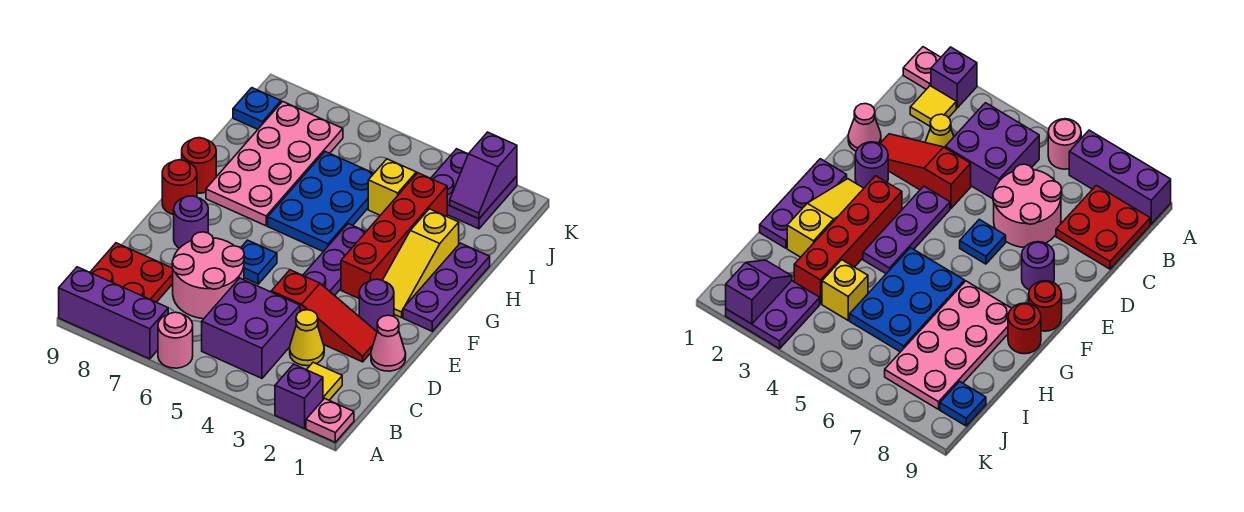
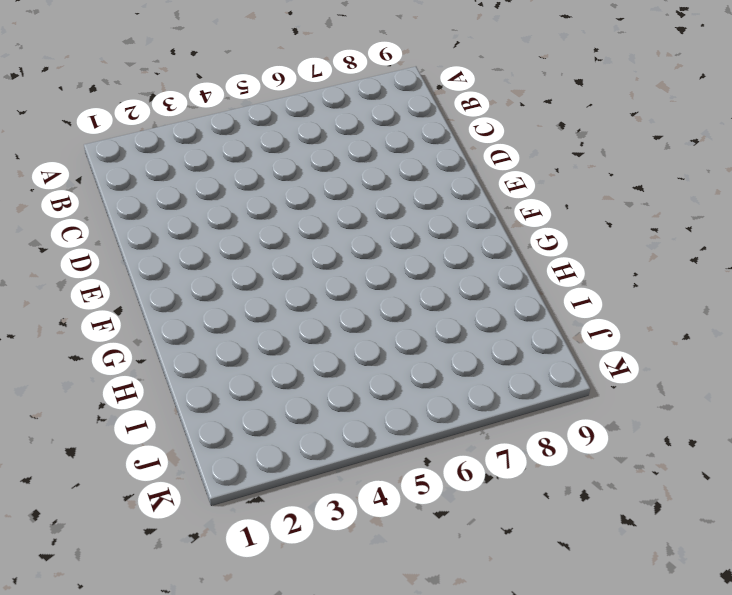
none -> pink 1x1 plate [306,398,354,442]
none -> purple 1x1 brick [275,364,323,428]
none -> pink 1x1 round brick [158,312,193,368]

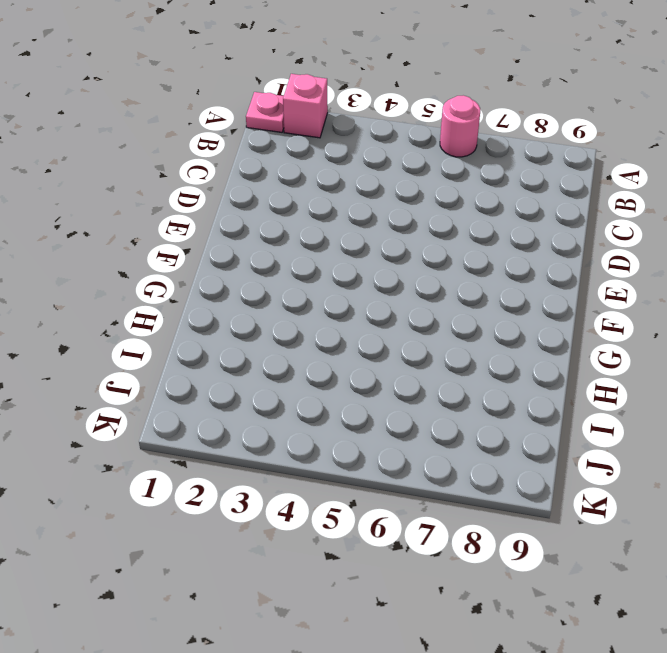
pink 1x1 brick [283,74,328,138] -> purple 1x1 brick [275,364,323,428]
none -> purple 1x3 brick [59,267,168,359]
none -> yellow 1x1 tile [307,362,342,400]
none -> purple 2x2 brick [202,278,300,378]

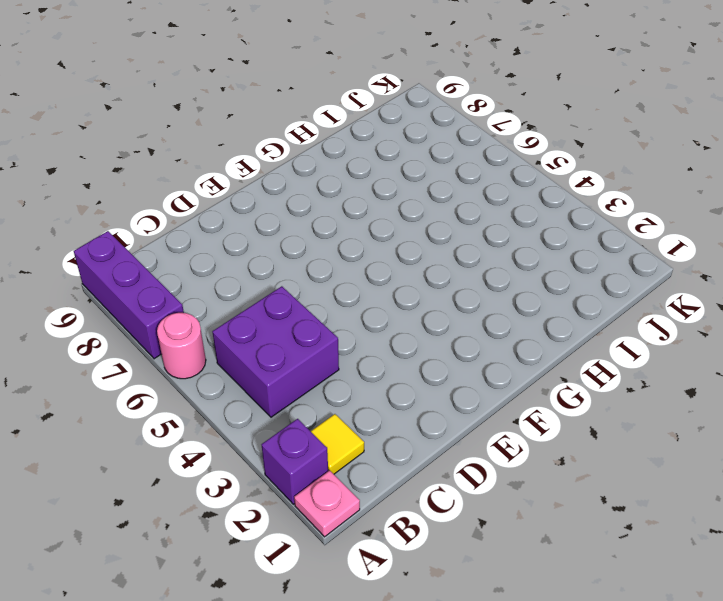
none -> red 2x2 plate [90,243,173,302]
none -> yellow 1x1 cone [290,310,324,366]
none -> pink 2x2 round brick [172,232,244,319]

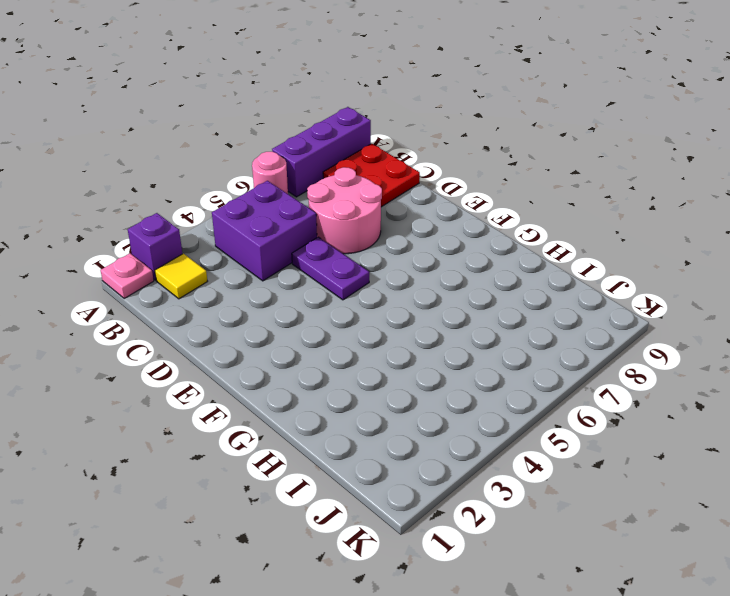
purple 1x2 plate [292,237,369,300] -> none
none -> yellow 1x1 cone [290,310,324,366]
none -> pink 1x1 cone [371,315,406,371]
none -> red 1x3 slope [271,270,377,362]

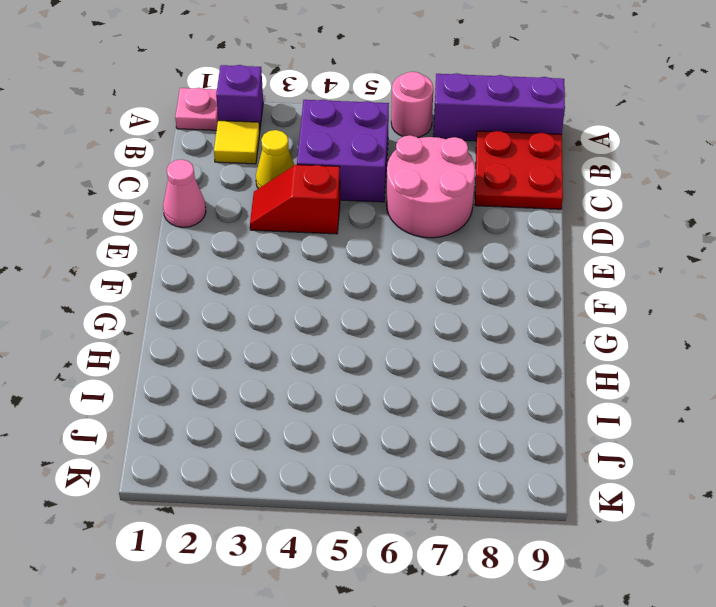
red 1x2 slope [250,165,340,234] -> red 1x3 slope [271,270,377,362]
none -> purple 1x1 round brick [359,279,394,331]
none -> purple 1x3 plate [303,224,366,296]
none -> blue 1x1 plate [241,240,277,284]

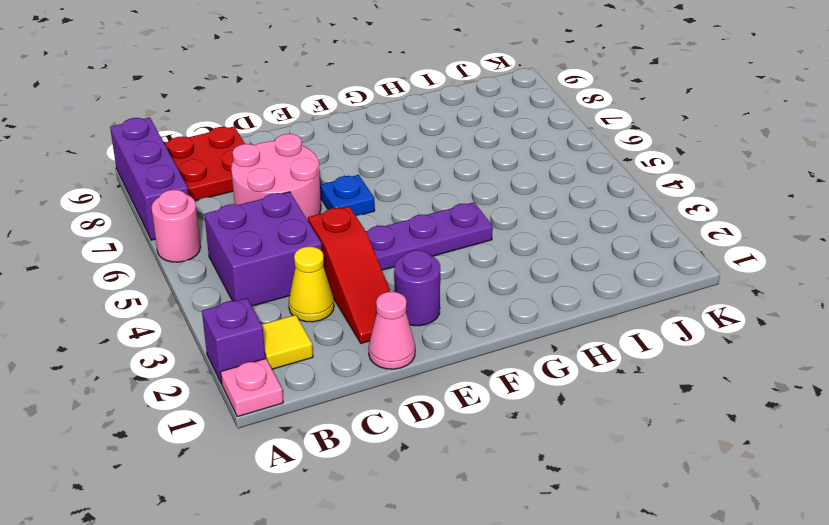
none -> purple 1x1 round brick [174,196,208,248]
none -> purple 1x3 plate [403,243,490,331]
none -> yellow 1x3 slope [383,209,459,318]

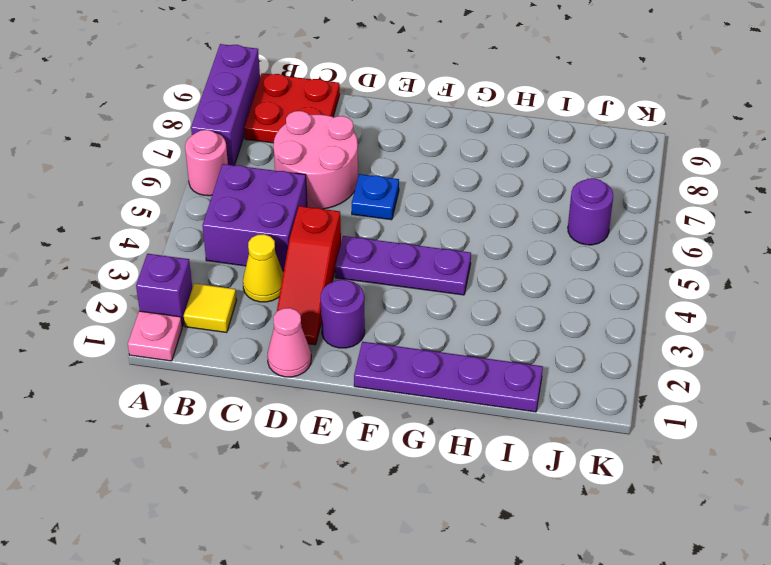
purple 1x4 plate [354,342,543,412] -> purple 1x3 plate [403,243,490,331]
purple 1x1 round brick [568,178,613,245] -> purple 1x1 round brick moved to [174,196,208,248]
none -> yellow 1x3 slope [383,209,459,318]
none -> red 1x4 brick [341,173,447,298]
none -> red 1x1 round brick [162,160,197,215]

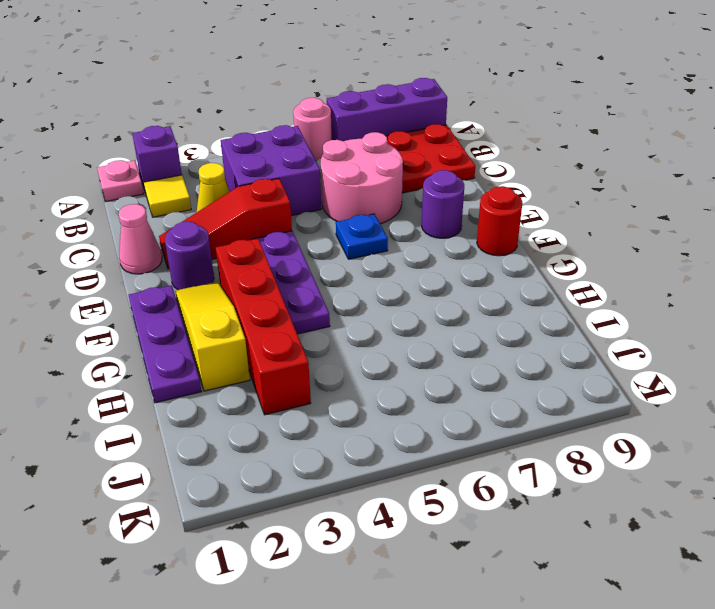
none -> blue 2x3 plate [268,152,374,252]
none -> pink 2x4 plate [206,101,343,226]
none -> red 1x1 round brick [182,138,216,193]

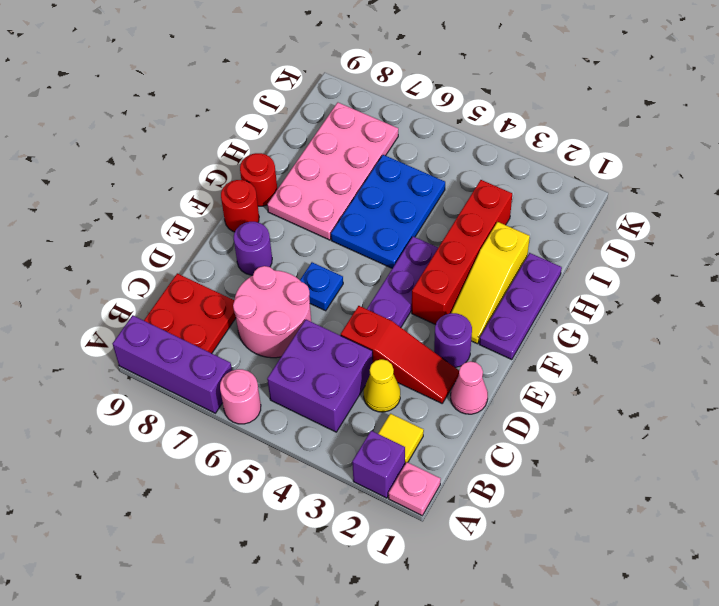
none -> yellow 1x1 brick [368,159,416,215]
none -> purple 2x2 plate [431,149,517,229]
none -> blue 1x1 plate [233,88,281,129]

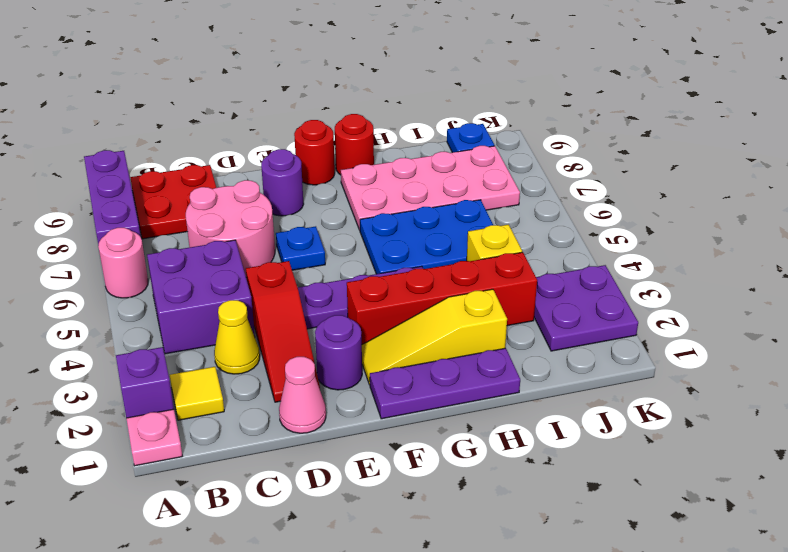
none -> purple 1x2 slope [450,132,517,219]

